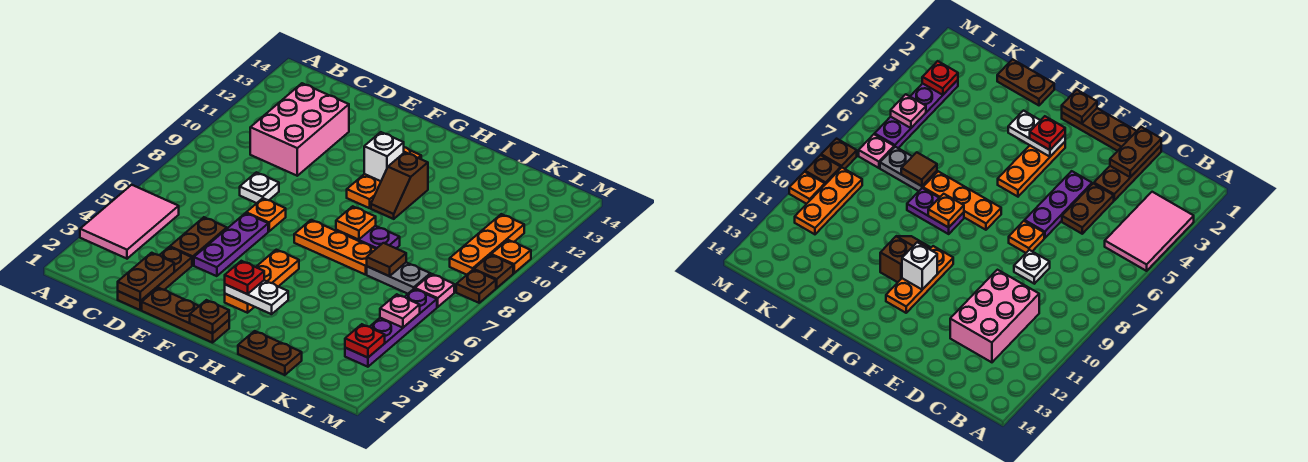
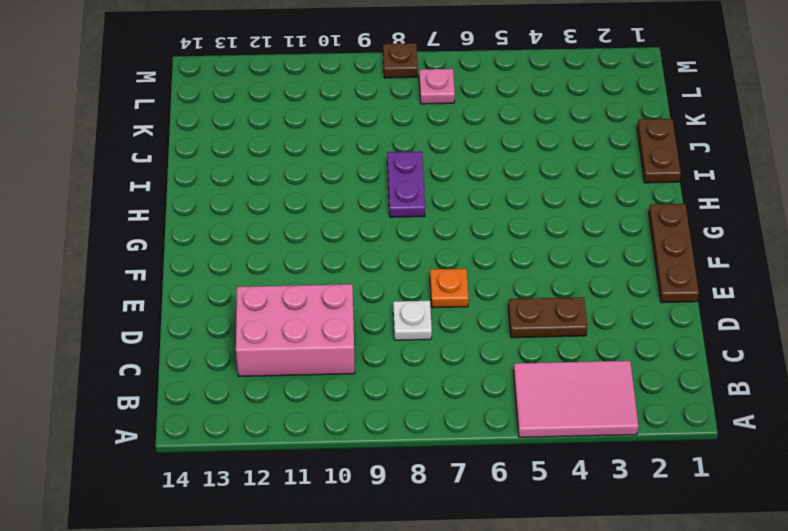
none -> brown 1x3 plate [118,247,192,310]
none -> purple 1x3 plate [194,213,268,276]
none -> orange 1x3 plate [225,250,299,313]
none -> orange 1x3 plate [294,220,375,275]

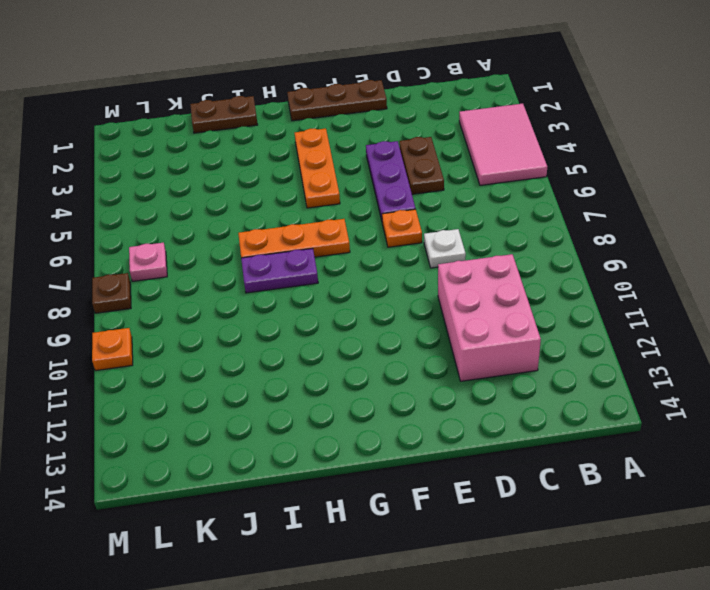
none -> brown 1x3 plate [118,247,192,310]
none -> orange 1x3 plate [347,147,421,208]
none -> brown 1x2 slope [371,152,428,219]
none -> grey 1x2 plate [367,263,430,294]

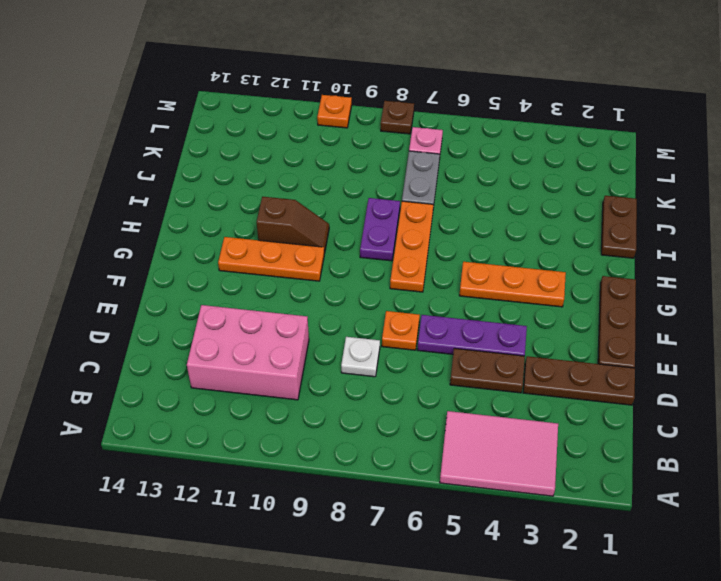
none -> purple 1x4 plate [345,289,437,367]
none -> orange 1x3 plate [450,214,524,275]
none -> brown 1x1 plate [474,255,513,288]
none -> brown 1x2 plate [118,253,174,301]

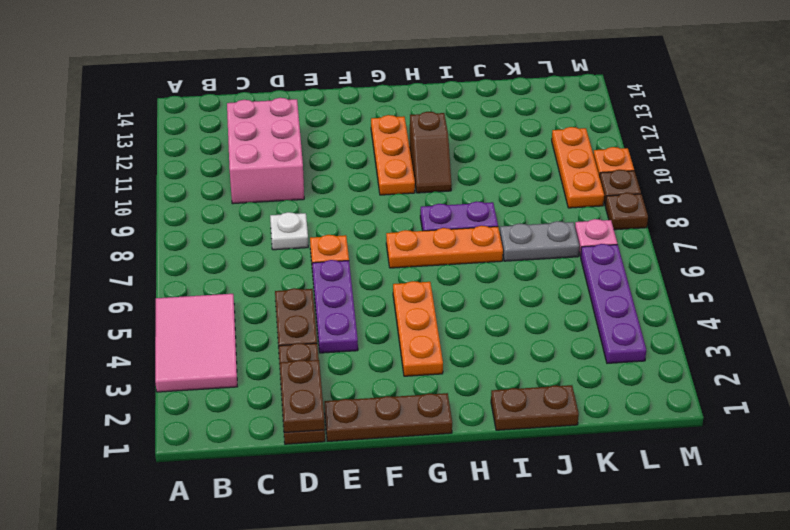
none -> brown 1x1 plate [190,300,229,333]
none -> white 1x2 plate [225,280,288,314]
none -> white 1x1 brick [364,132,404,181]
none -> orange 1x1 plate [336,206,376,240]

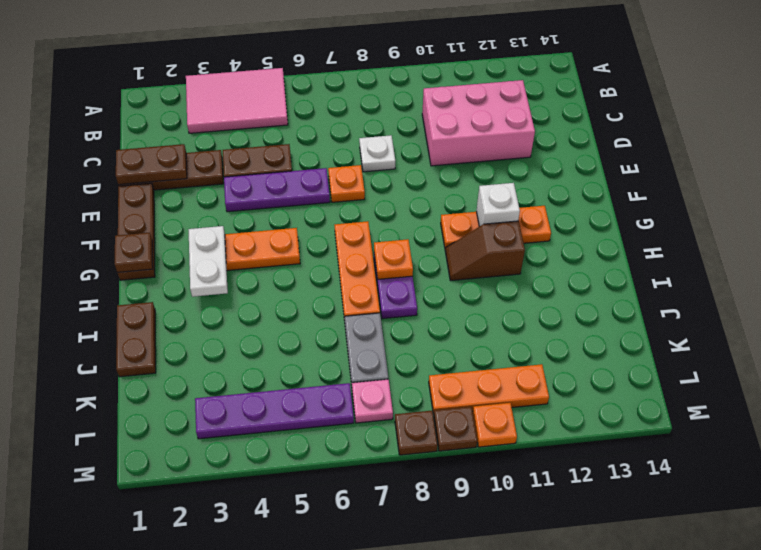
none -> brown 1x1 tile [367,243,406,276]
none -> red 1x1 plate [345,324,385,358]
none -> pink 1x1 plate [380,294,420,328]
none -> red 1x1 plate [225,261,264,294]

